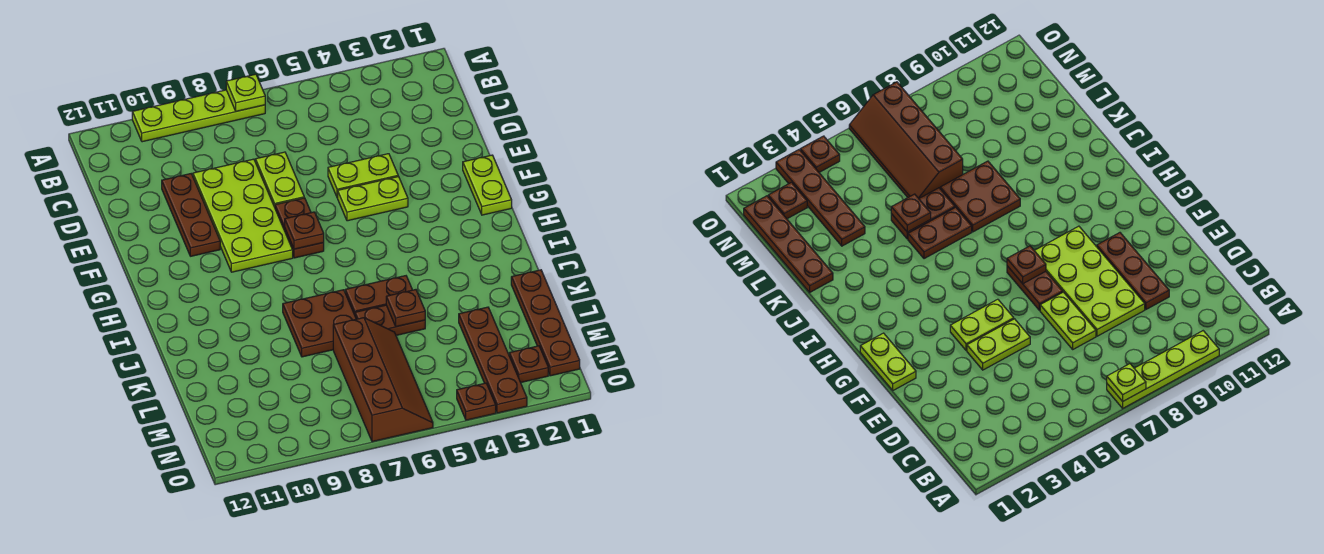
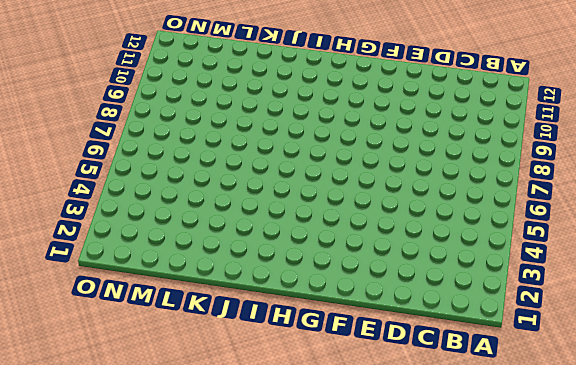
none -> lime 1x4 plate [132,90,265,142]
none -> lime 1x2 plate [256,152,304,207]
none -> lime 2x4 plate [193,159,293,272]

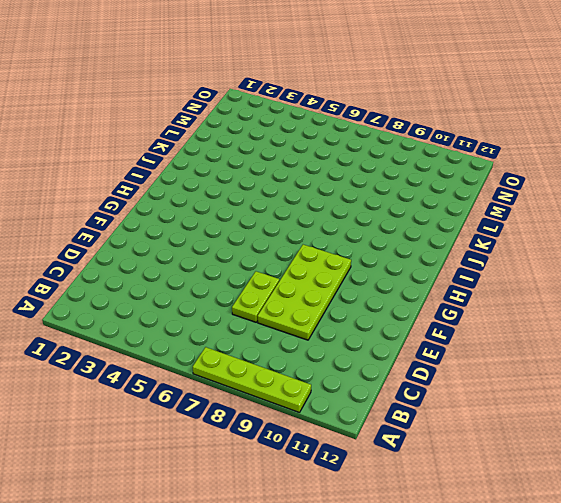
none -> brown 1x3 plate [162,174,220,256]
none -> lime 1x2 plate [328,154,398,198]
none -> lime 1x2 plate [463,155,512,215]

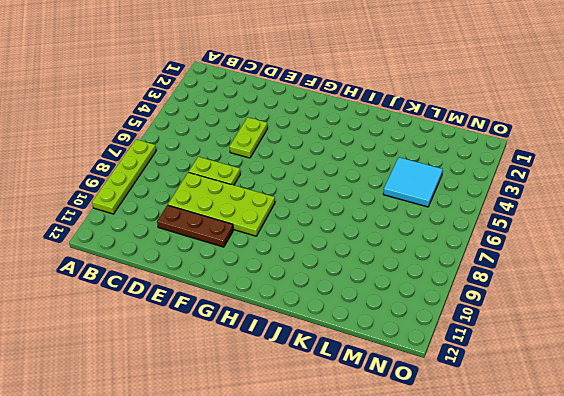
cyan 2x2 tile [383,157,443,207] -> none
none -> lime 1x2 plate [463,155,512,215]
none -> lime 1x2 plate [338,176,408,221]
none -> brown 1x2 plate [275,198,324,258]

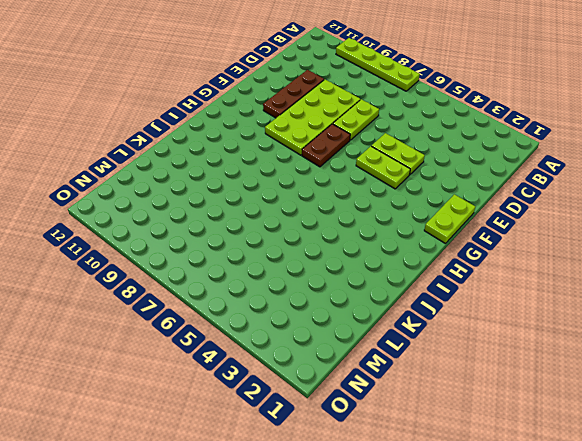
none -> brown 1x2 plate [345,276,412,315]
none -> brown 2x2 plate [283,290,356,357]
none -> brown 1x4 plate [511,270,580,376]

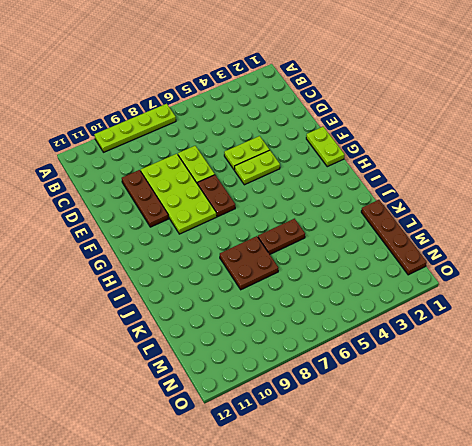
none -> brown 1x2 plate [355,305,425,335]
none -> brown 1x4 plate [459,307,527,413]
none -> brown 2x4 slope [333,318,433,442]

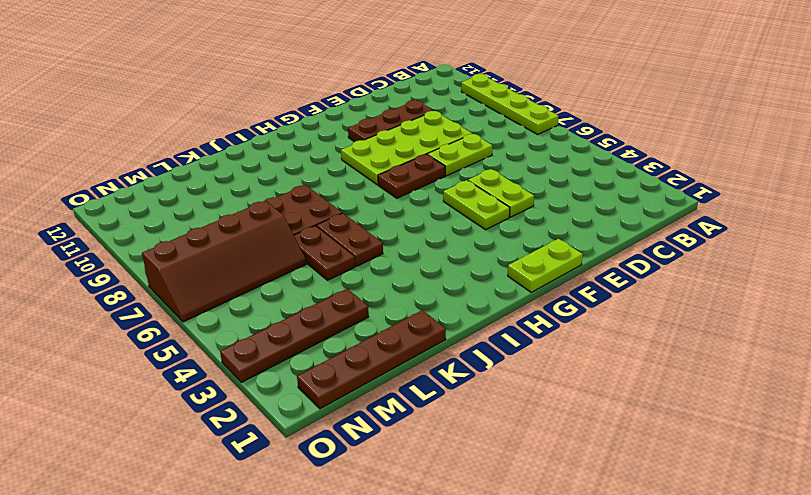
none -> brown 1x1 plate [509,346,548,383]
none -> brown 1x1 plate [457,383,496,420]
none -> lime 1x1 plate [226,74,265,111]

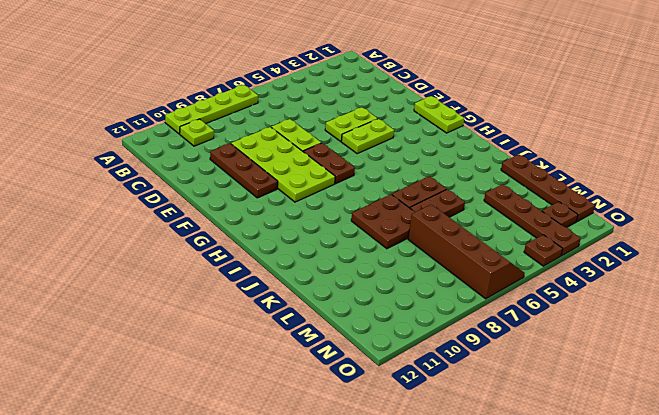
lime 1x1 plate [180,119,214,146] -> lime 1x1 plate moved to [226,74,265,111]
none -> brown 1x1 plate [285,212,324,249]
none -> brown 1x1 plate [386,290,425,327]

